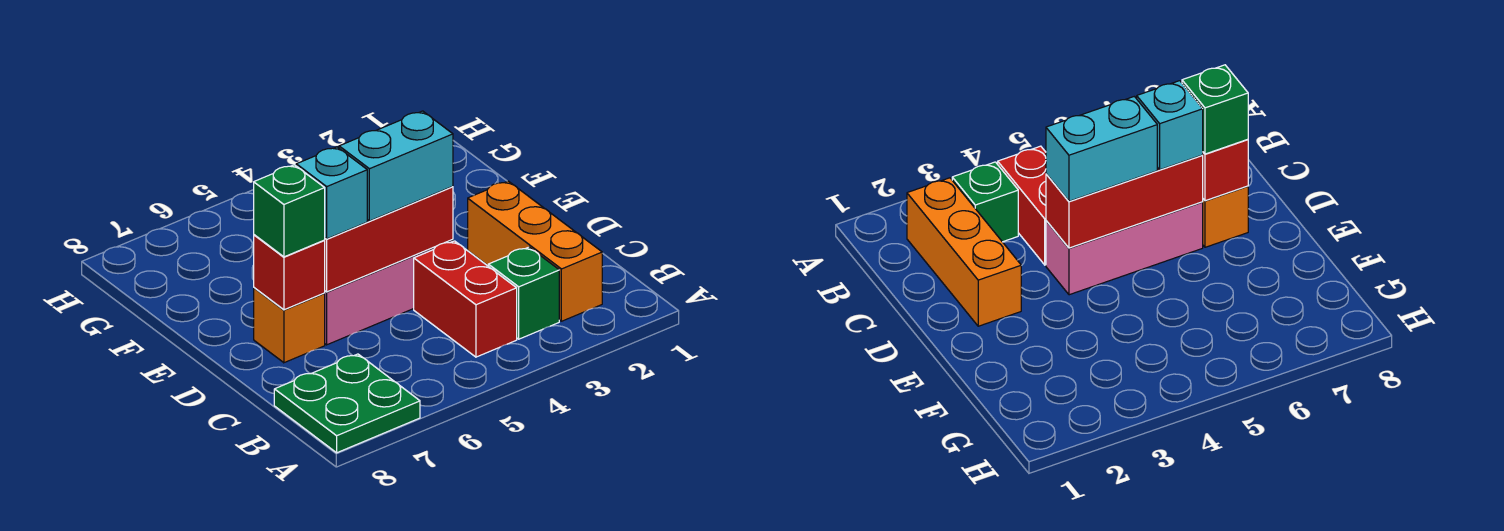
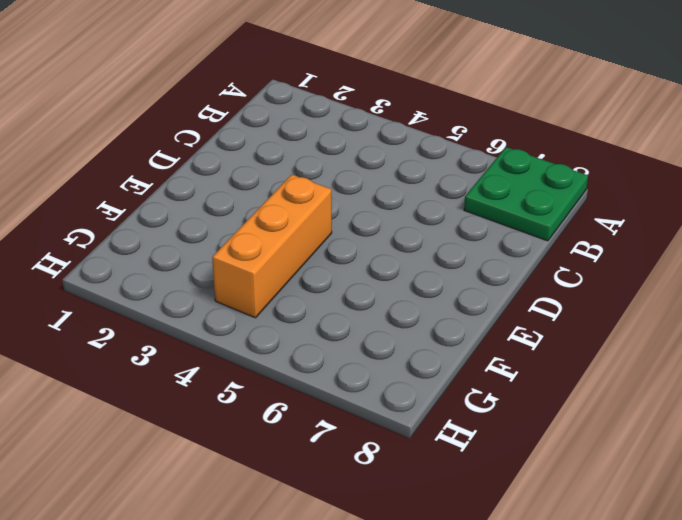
orange 1x3 brick [212,174,332,318] -> orange 1x3 brick moved to [468,181,602,321]
none -> green 1x1 brick [488,247,559,339]
none -> red 1x2 brick [414,241,517,357]

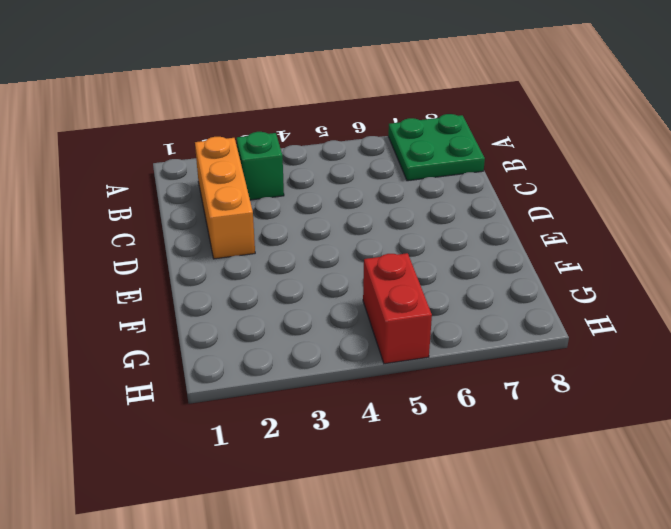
red 1x2 brick [363,253,432,364] -> red 1x2 brick moved to [414,241,517,357]
none -> pink 1x3 brick [324,240,453,345]
none -> orange 1x1 brick [254,288,325,363]

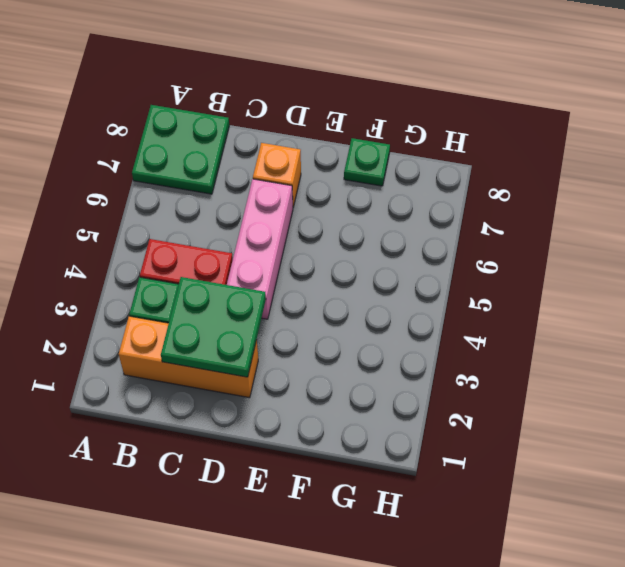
green 2x2 plate [161,277,266,377] -> none
green 1x1 plate [344,138,390,186] -> none
none -> red 1x3 brick [324,186,453,292]
none -> red 1x1 brick [254,235,325,310]

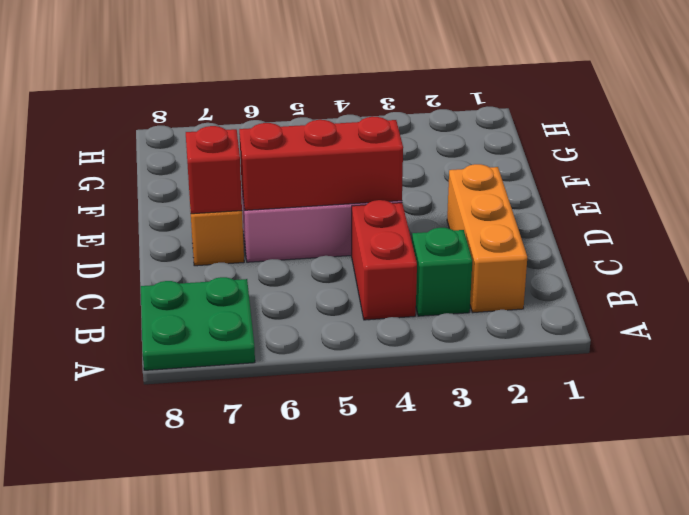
none -> cyan 1x2 brick [339,111,453,221]
none -> cyan 1x1 brick [296,147,367,239]

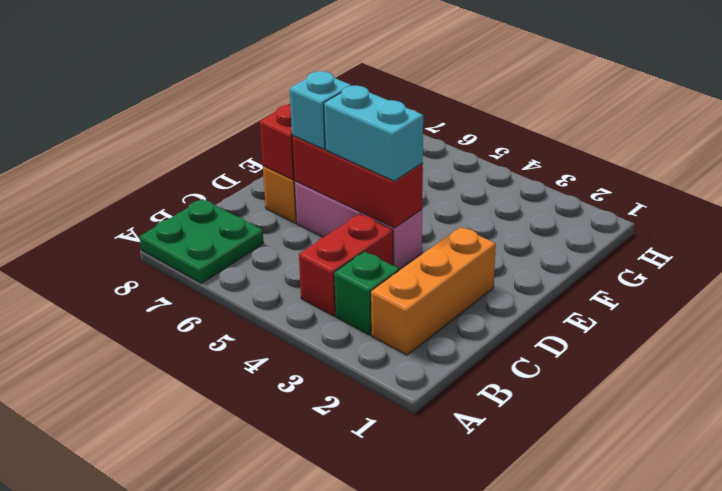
none -> green 1x1 brick [254,165,325,257]

